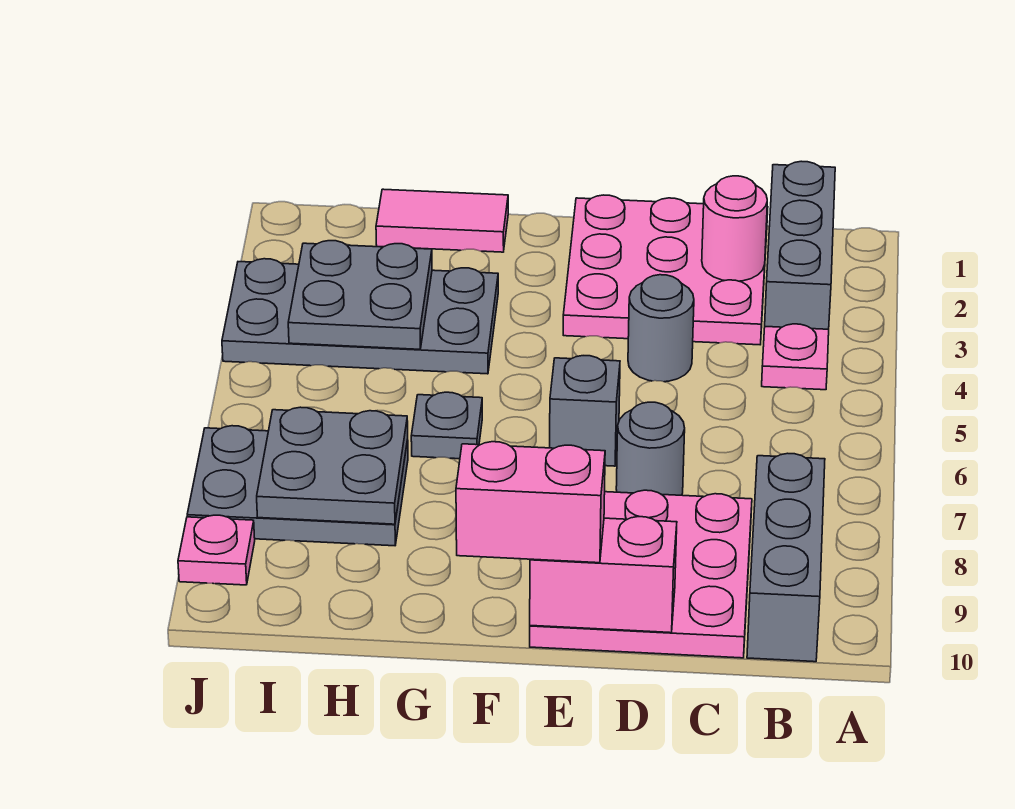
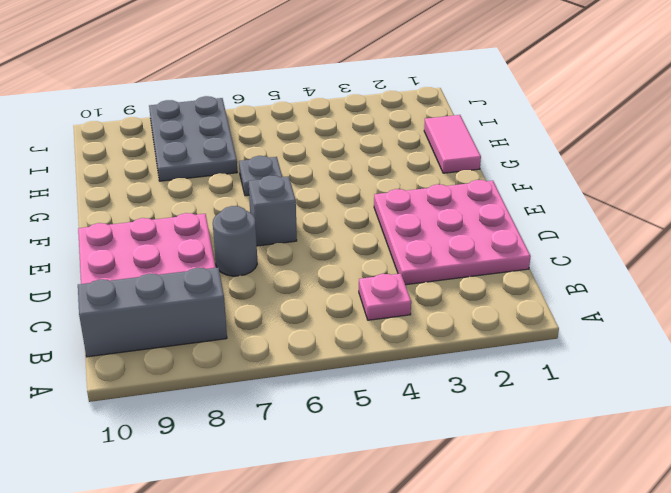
none -> grey 1x3 brick [765,161,835,329]
none -> grey 1x1 round brick [628,275,694,382]
none -> grey 2x4 plate [222,259,498,374]

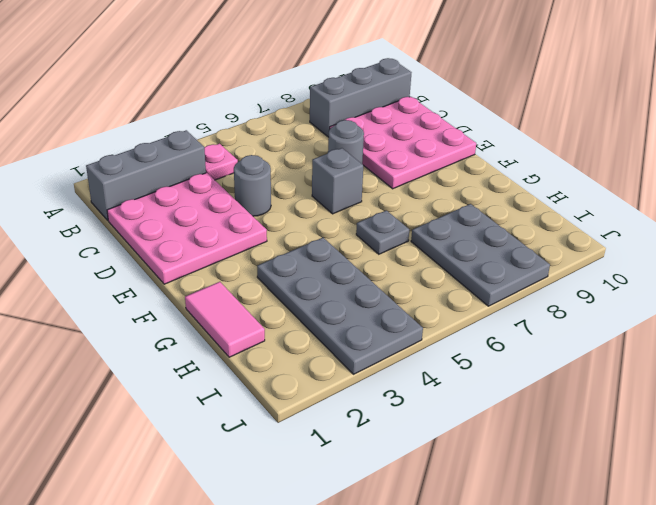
none -> pink 1x1 plate [178,515,255,585]
none -> pink 1x1 round brick [702,176,767,281]
none -> pink 1x2 brick [530,517,677,633]

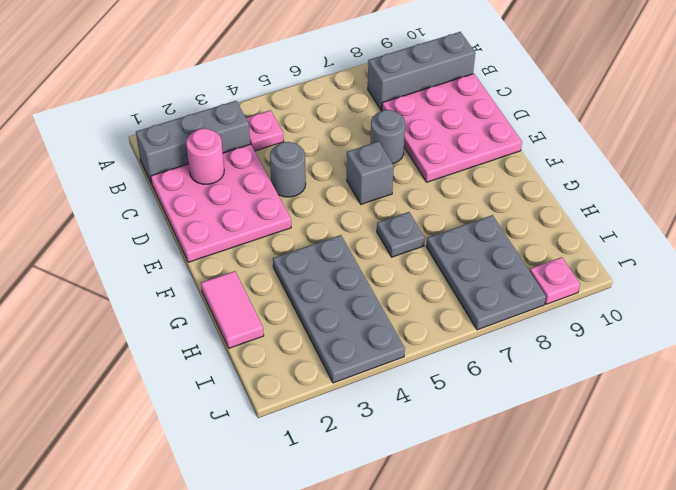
none -> pink 1x2 brick [530,517,677,633]
none -> grey 2x2 plate [288,241,432,349]
none -> grey 2x2 plate [257,407,408,524]

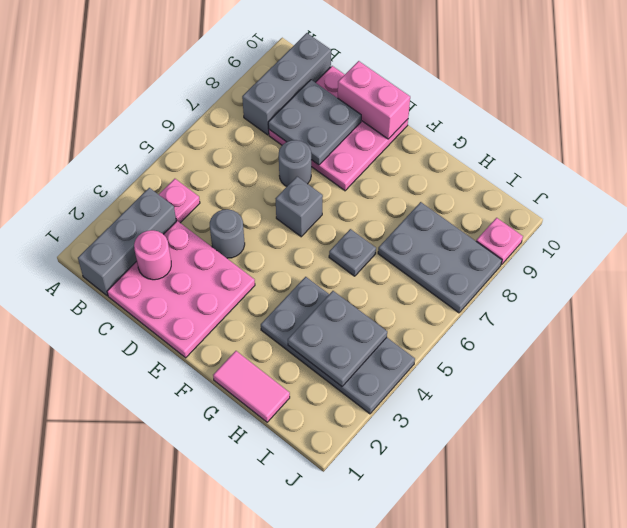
grey 2x2 plate [268,80,361,165] -> grey 2x2 plate moved to [257,407,408,524]
none -> pink 1x2 brick [456,442,605,563]

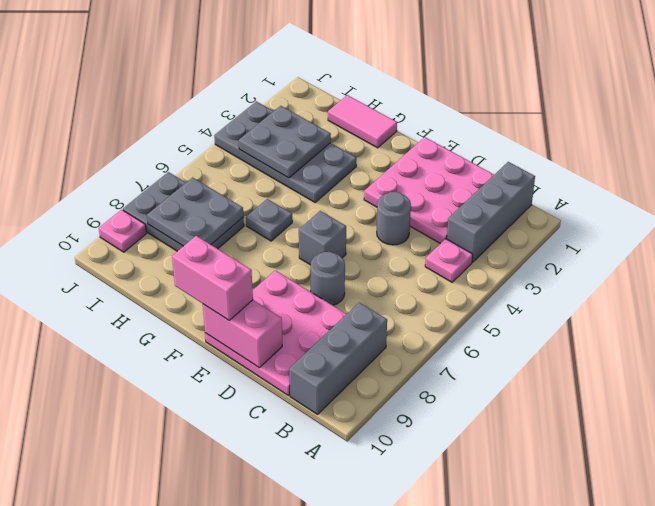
none -> pink 1x1 round brick [702,176,767,281]

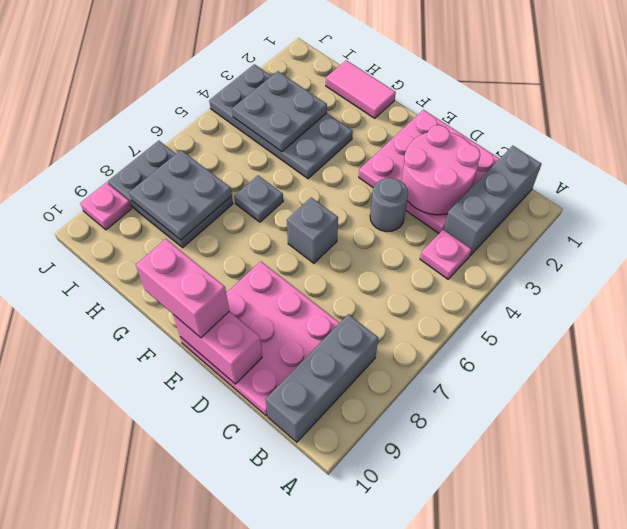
pink 2x2 round brick [401,125,480,215] -> pink 1x1 round brick [702,176,767,281]
none -> grey 1x1 round brick [616,402,685,495]

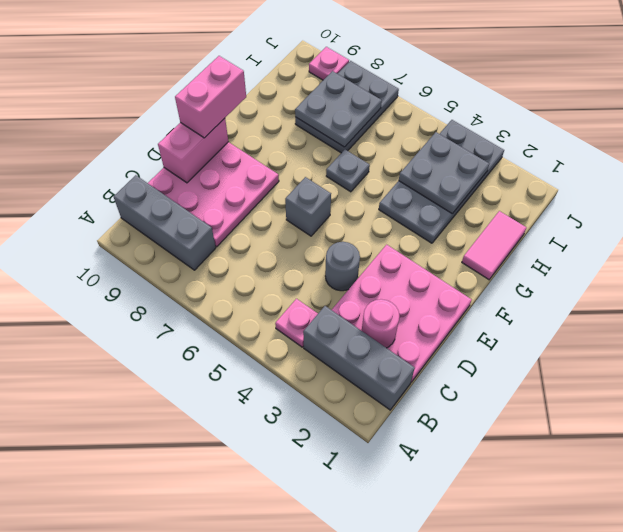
none -> grey 1x1 round brick [616,402,685,495]

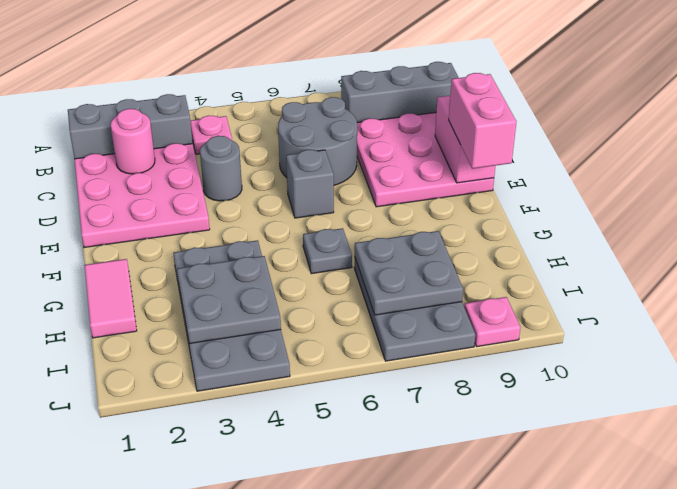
grey 2x2 round brick [278,97,357,185] -> grey 1x1 round brick [616,402,685,495]

